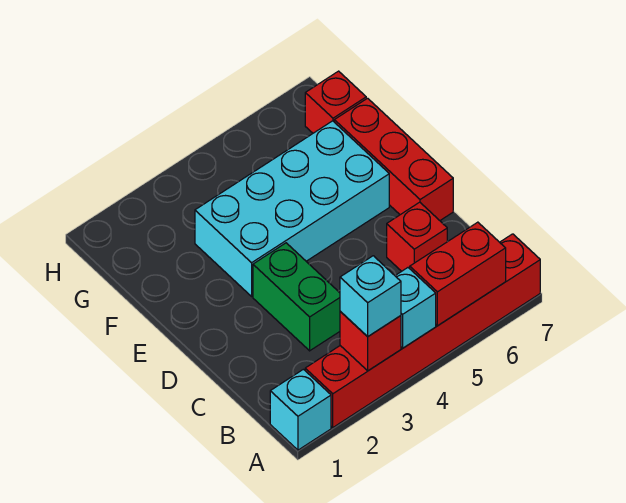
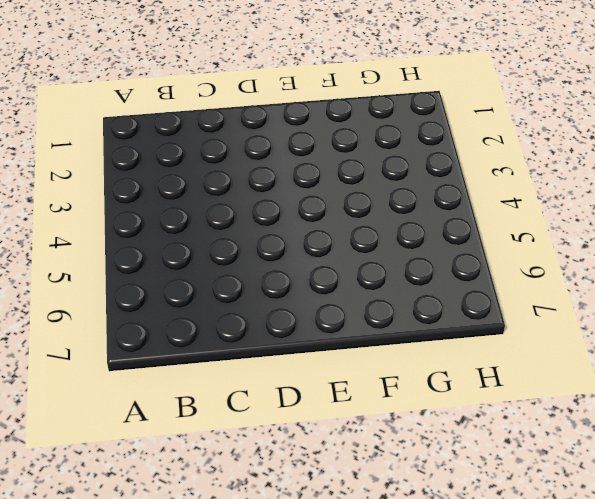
none -> cyan 1x1 brick [270,369,331,450]
none -> red 1x6 brick [305,234,540,427]

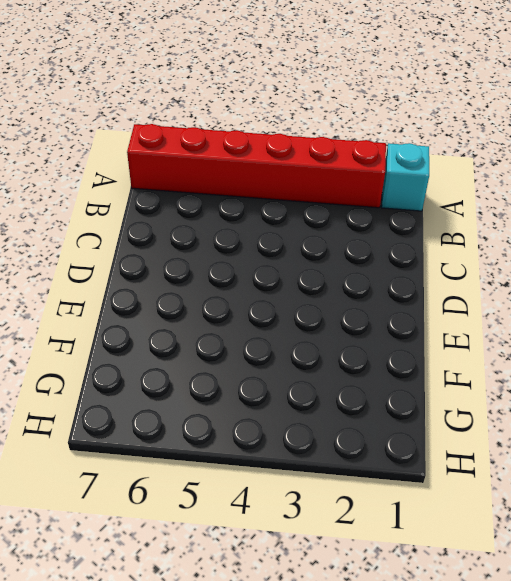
none -> green 1x2 brick [253,243,340,351]
none -> red 1x1 brick [387,202,448,271]

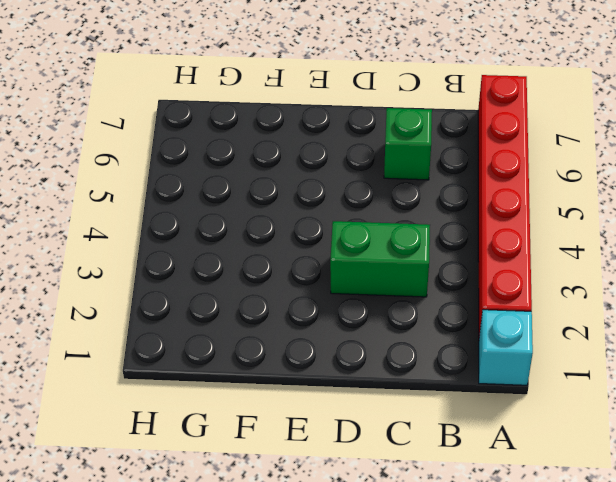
green 1x1 brick [384,108,432,180] -> red 1x1 brick [387,202,448,271]
none -> red 1x3 brick [334,98,453,220]
none -> cyan 2x4 brick [195,121,389,296]

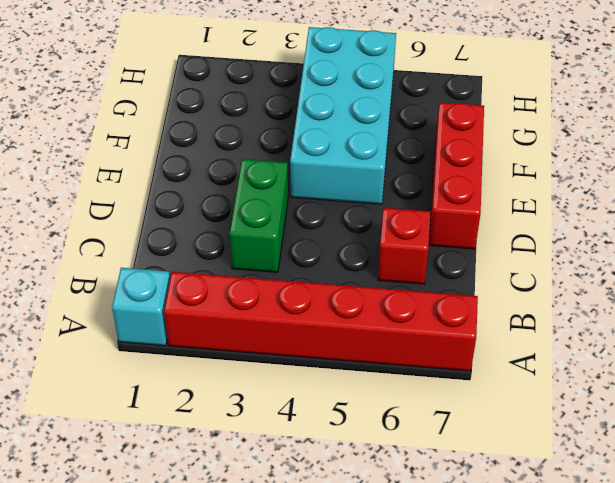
cyan 2x4 brick [290,27,396,204] -> cyan 2x4 brick turned to [195,121,389,296]
none -> red 1x1 brick [305,71,366,133]
none -> red 1x1 brick [340,312,401,371]

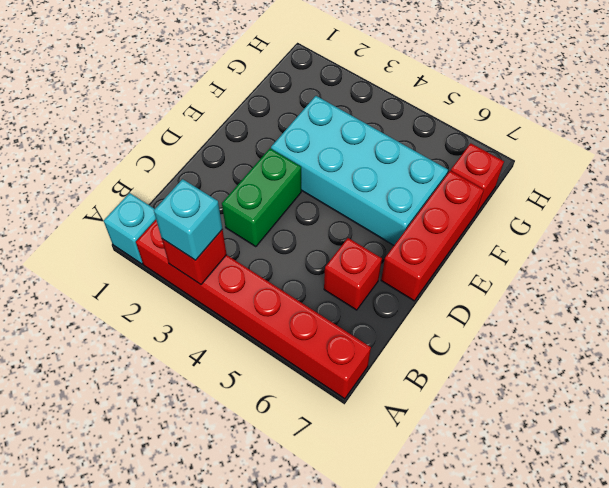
none -> cyan 1x1 brick [395,268,436,348]
none -> red 1x2 brick [410,222,506,326]

